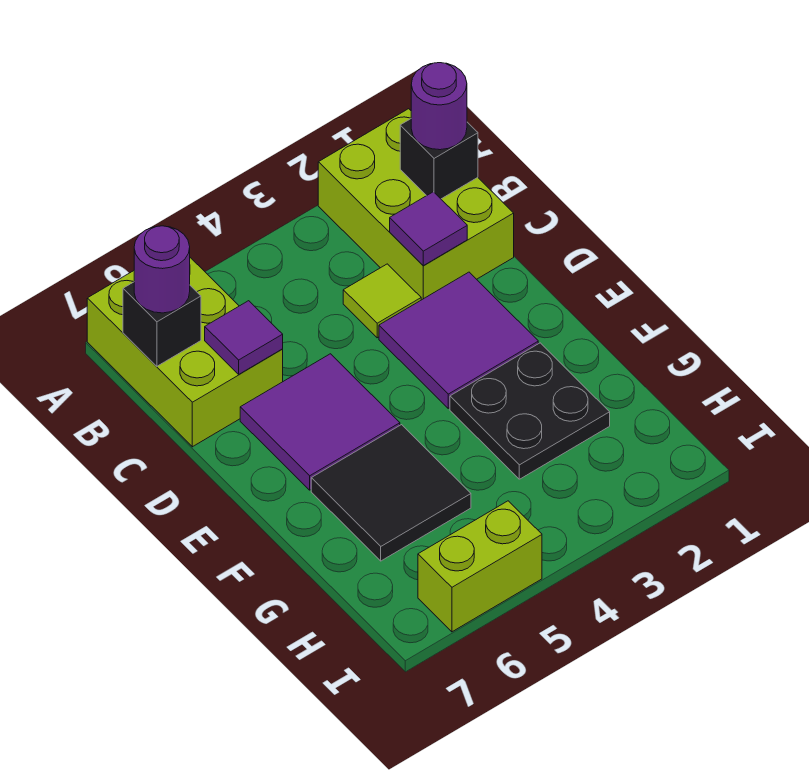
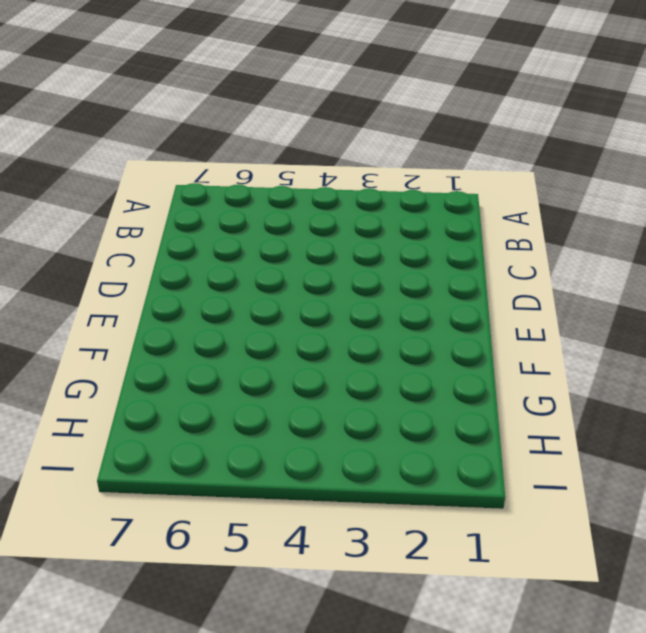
none -> lime 2x3 brick [318,109,514,300]
none -> lime 2x3 brick [87,258,283,447]
none -> lime 1x1 tile [343,264,421,338]

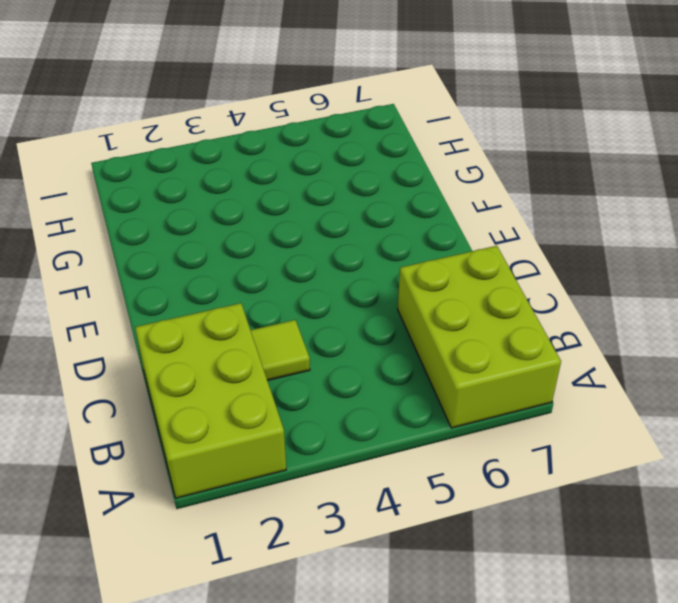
none -> purple 2x2 tile [379,272,538,408]
none -> purple 2x2 tile [240,354,400,490]
none -> black 2x2 plate [450,343,610,479]

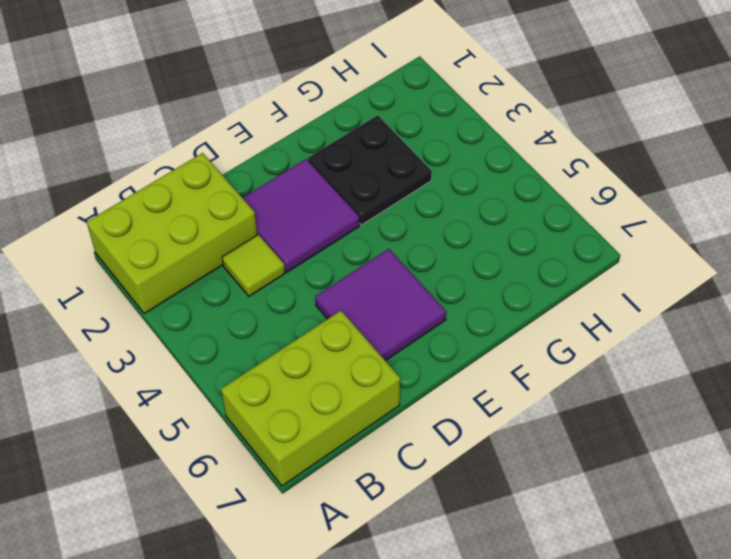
none -> black 2x2 tile [311,425,471,561]
none -> lime 1x2 brick [418,501,542,632]
none -> black 1x1 brick [400,119,478,199]

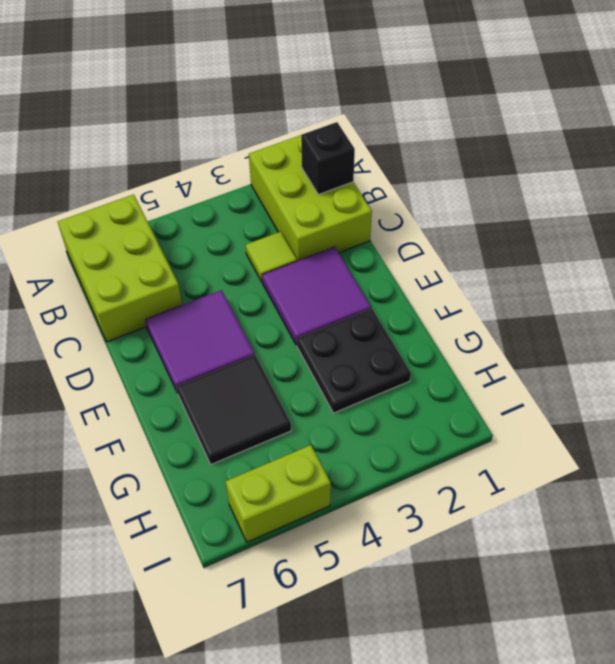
none -> black 1x1 brick [123,282,201,366]
none -> purple 1x1 tile [390,192,467,266]
none -> purple 1x1 tile [205,301,283,374]

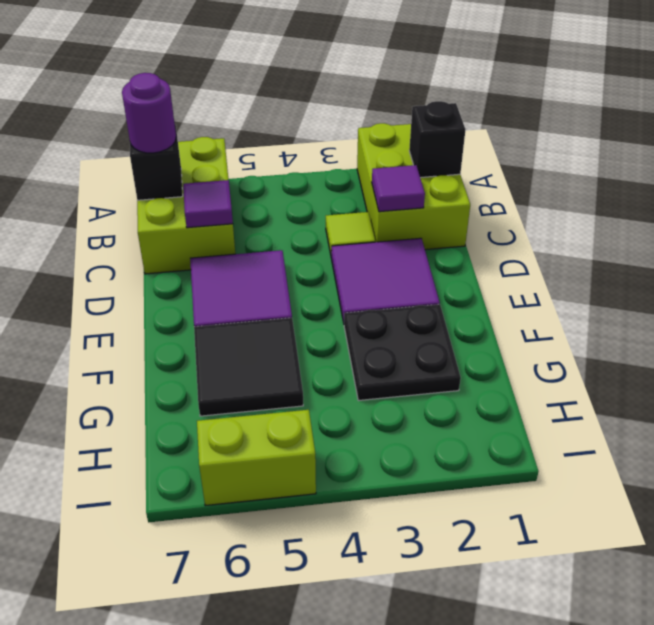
none -> purple 1x1 round brick [411,63,467,150]

